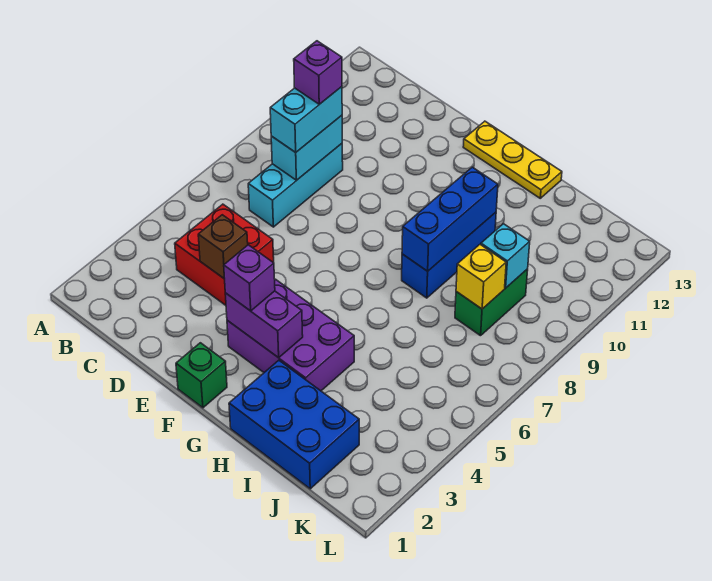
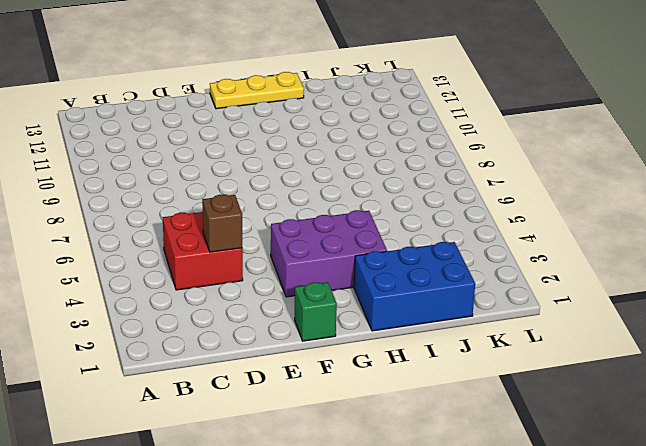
none -> cyan 1x3 brick [248,144,343,227]
none -> blue 1x3 brick [402,212,496,298]
none -> green 1x2 brick [455,269,528,336]

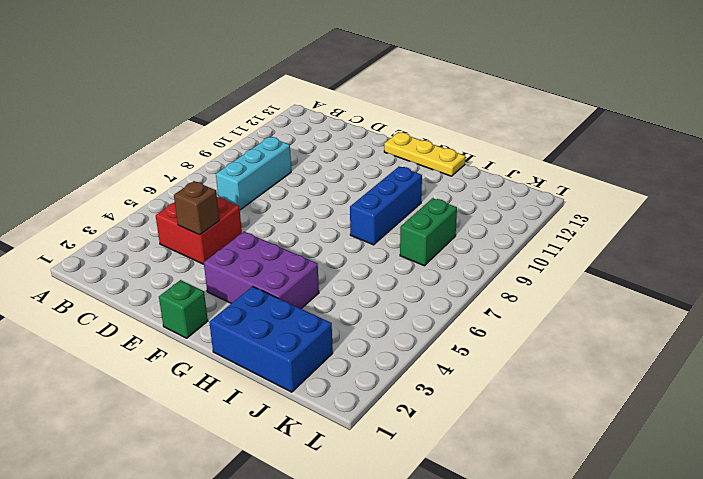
none -> cyan 1x2 brick [271,115,342,180]
none -> purple 1x2 brick [225,291,303,358]
none -> blue 1x3 brick [402,167,498,271]

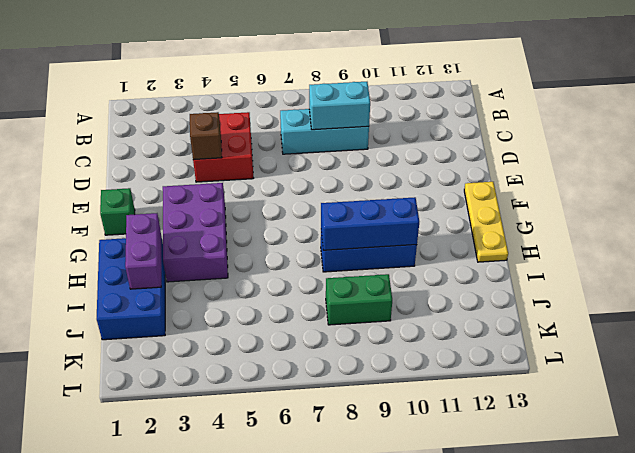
purple 1x2 brick [125,213,161,289] -> purple 1x2 brick moved to [225,291,303,358]
none -> yellow 1x1 brick [456,245,506,309]
none -> cyan 1x1 brick [481,224,530,288]
none -> cyan 1x2 brick [270,87,342,152]

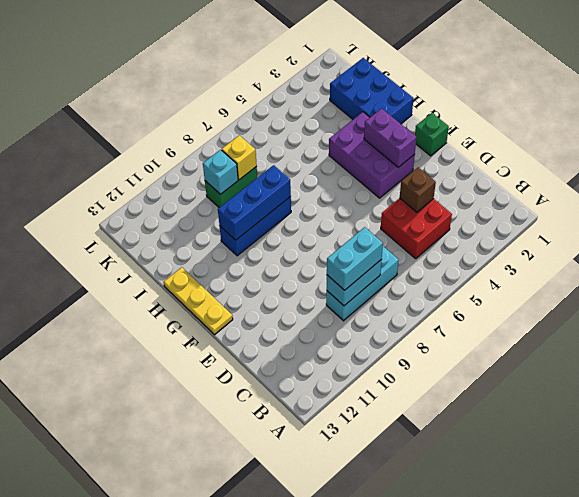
none -> purple 1x1 brick [224,245,275,311]
none -> purple 1x1 brick [294,41,342,104]

